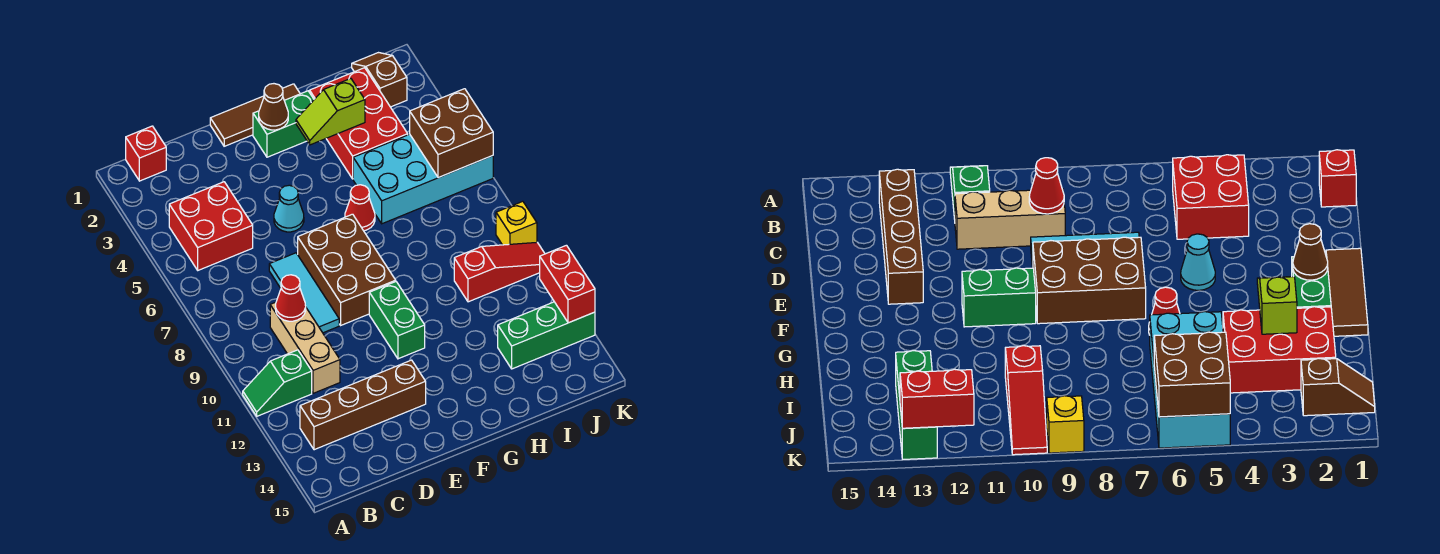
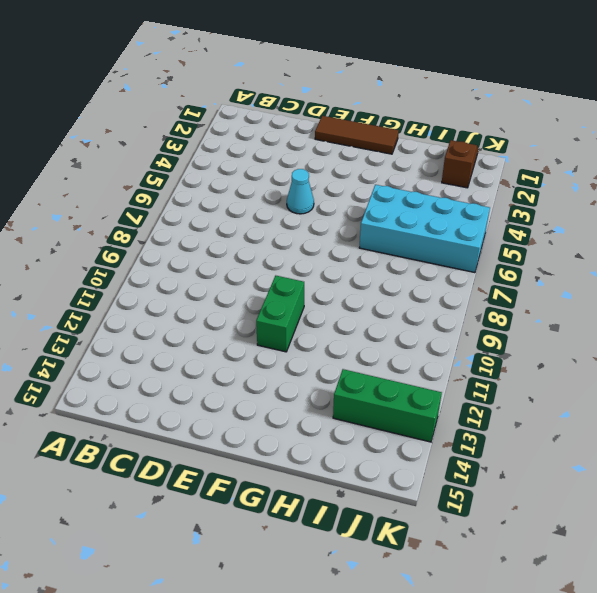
none -> green 1x2 slope [243,350,312,416]
none -> red 1x1 brick [126,126,166,181]
none -> red 2x2 brick [169,182,253,270]

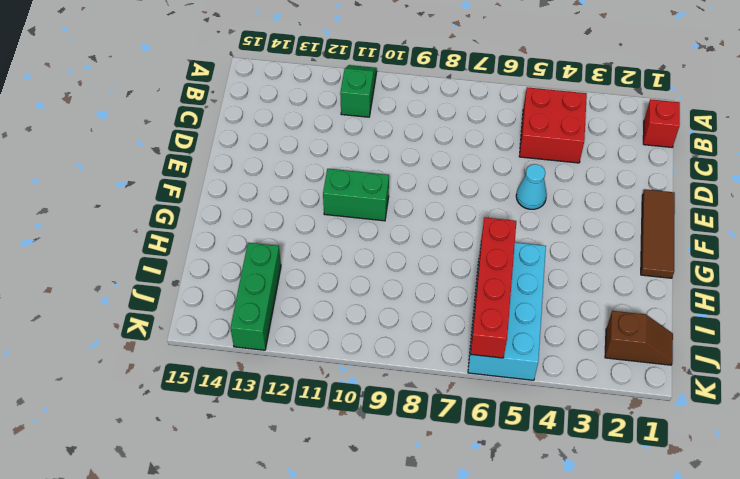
red 1x4 brick [471,218,516,358] -> brown 2x2 brick [410,89,493,178]
none -> brown 1x4 brick [300,360,426,450]
none -> tan 1x3 brick [270,302,340,393]
none -> cyan 1x3 tile [269,253,339,333]

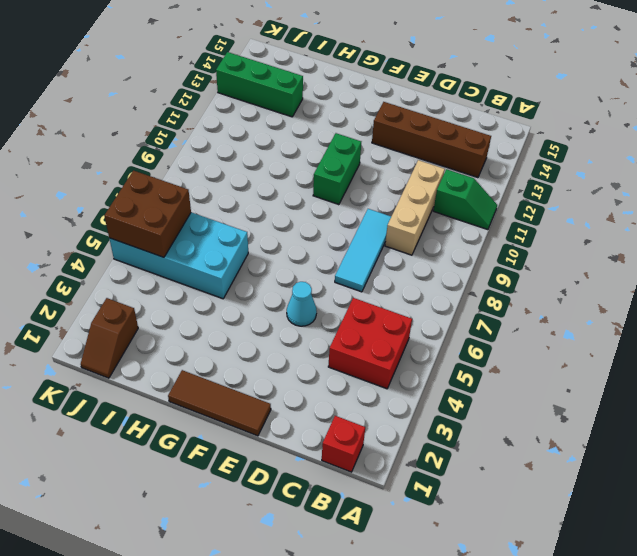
none -> brown 2x3 brick [298,214,396,325]
none -> green 1x2 brick [253,91,314,157]
none -> red 1x1 cone [345,185,375,231]

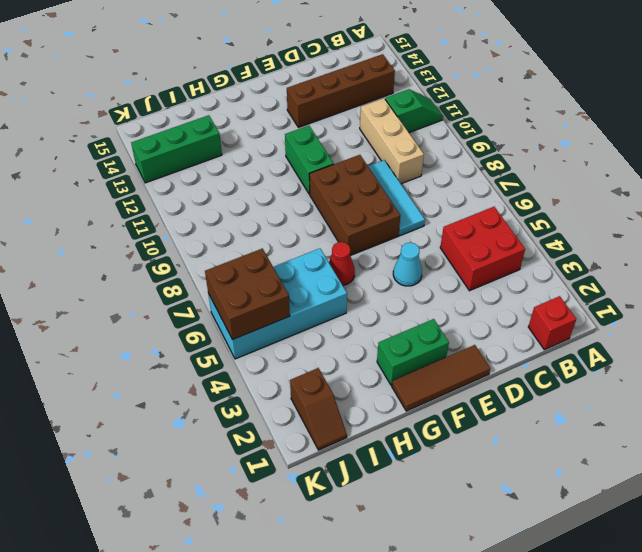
none -> red 2x3 brick [310,68,408,179]
none -> red 1x3 slope [454,242,545,302]
none -> yellow 1x1 brick [496,201,537,245]

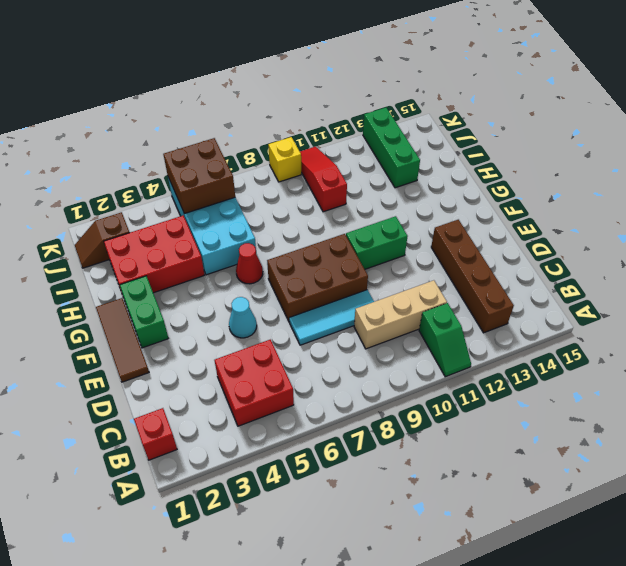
none -> red 1x1 cone [276,275,306,321]
none -> brown 1x1 cone [259,84,288,130]
none -> lime 1x2 slope [296,79,365,145]

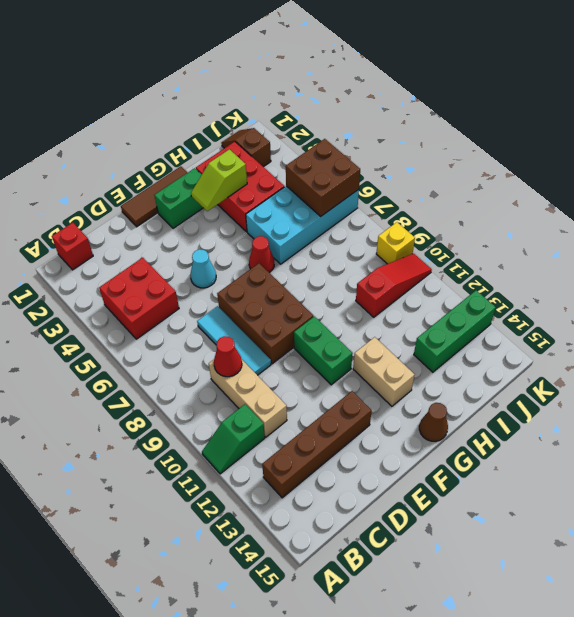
tan 1x2 brick [353,337,415,406] -> none
brown 1x1 cone [419,403,448,442] -> brown 1x1 cone moved to [259,84,288,130]
none -> red 1x2 brick [540,245,595,323]

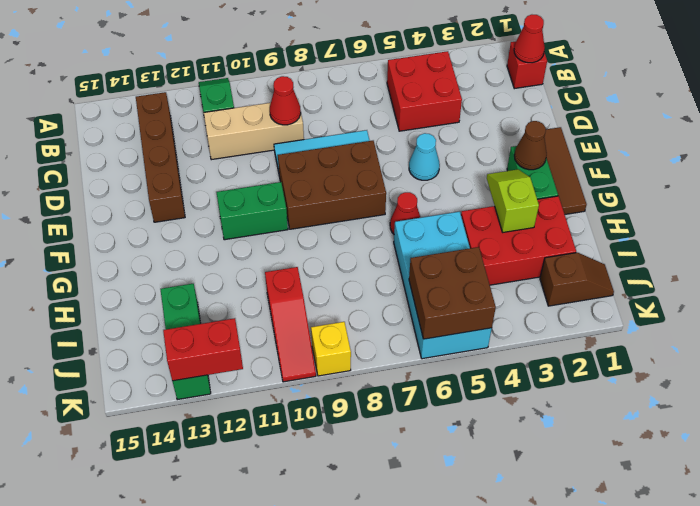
red 1x1 cone [514,15,545,63] -> none

